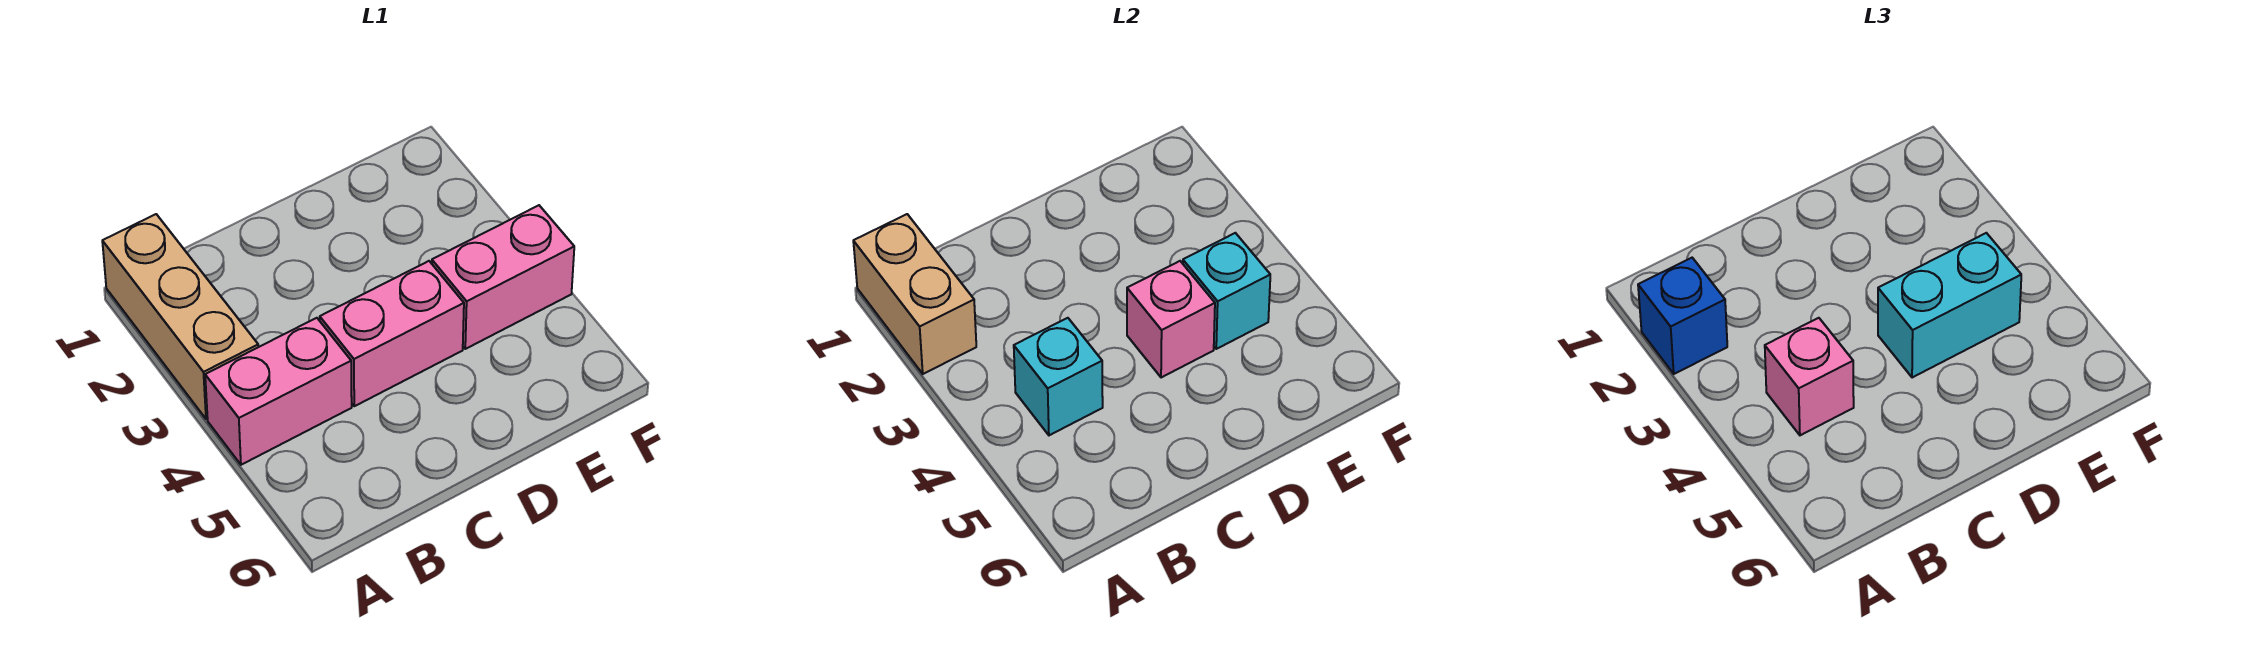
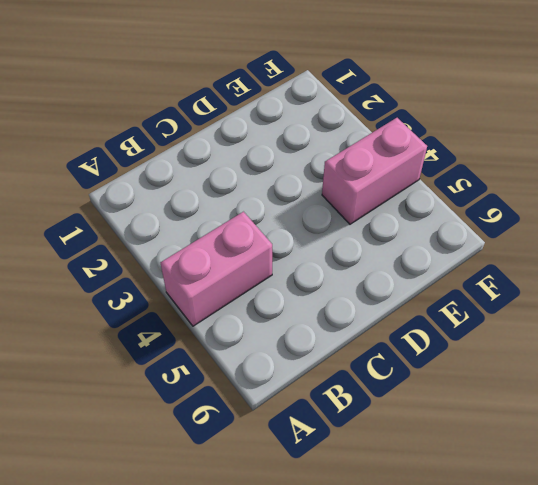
none -> tan 1x3 brick [102,214,258,419]
none -> pink 1x2 brick [320,261,464,406]

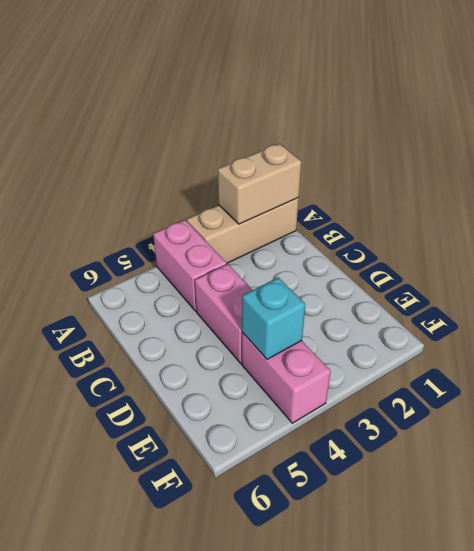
none -> cyan 1x1 brick [1014,318,1103,435]
none -> pink 1x1 brick [1127,261,1215,378]

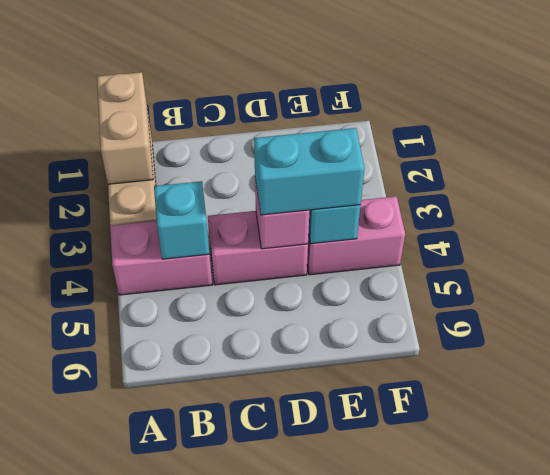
none -> blue 1x1 brick [1638,258,1727,374]
none -> pink 1x1 brick [1765,318,1854,435]

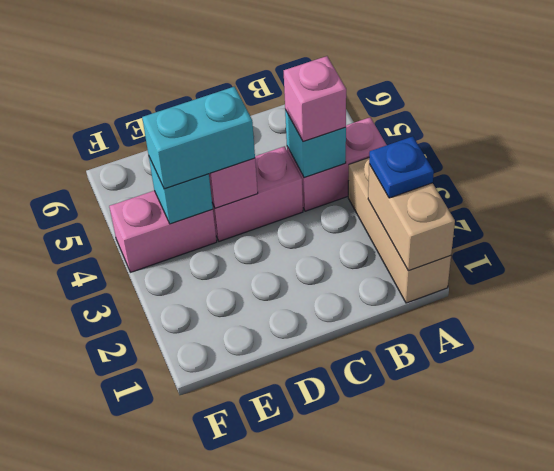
blue 1x1 plate [369,136,434,198] -> blue 1x1 brick [1638,258,1727,374]

